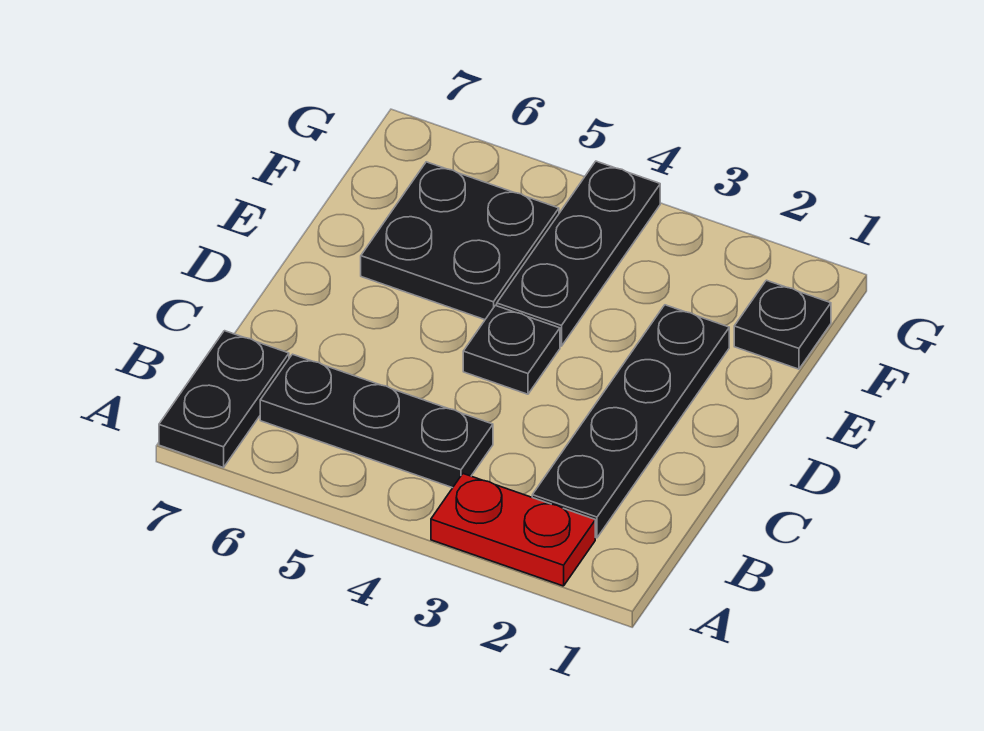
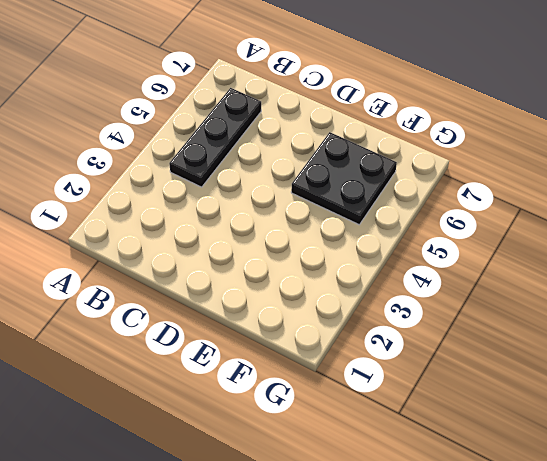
none -> red 1x2 plate [431,474,595,586]
none -> black 1x2 plate [159,331,289,468]

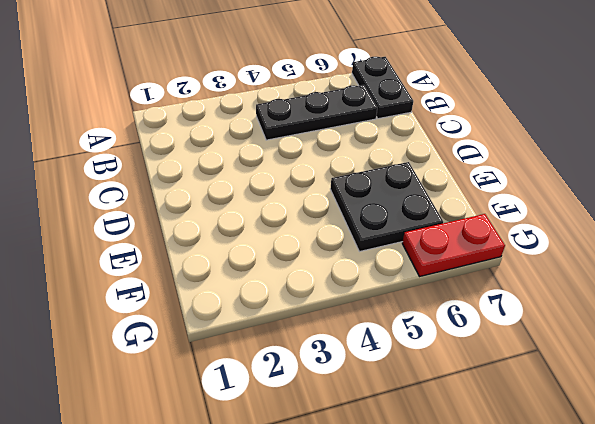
red 1x2 plate [402,214,505,277] -> red 1x2 plate moved to [431,474,595,586]
none -> black 1x4 plate [532,305,729,538]
none -> black 1x1 plate [463,305,560,394]

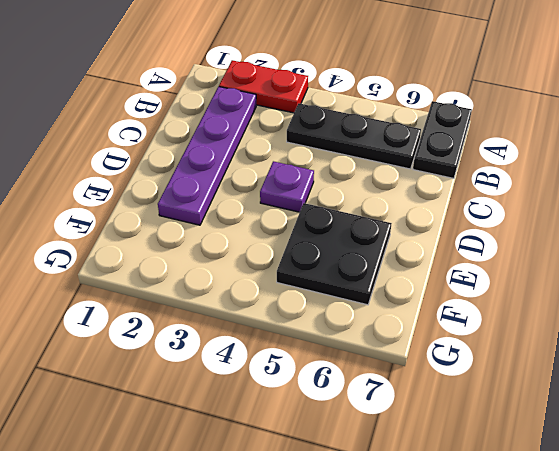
purple 1x4 plate [158,87,256,225] -> black 1x4 plate [532,305,729,538]
purple 1x1 plate [260,161,314,212] -> black 1x1 plate [463,305,560,394]
none -> black 1x3 plate [497,161,660,346]
none -> black 1x1 plate [734,280,831,369]

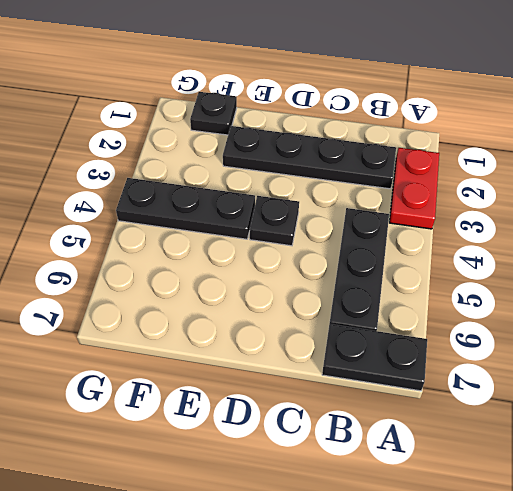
none -> black 2x2 plate [361,162,559,320]

